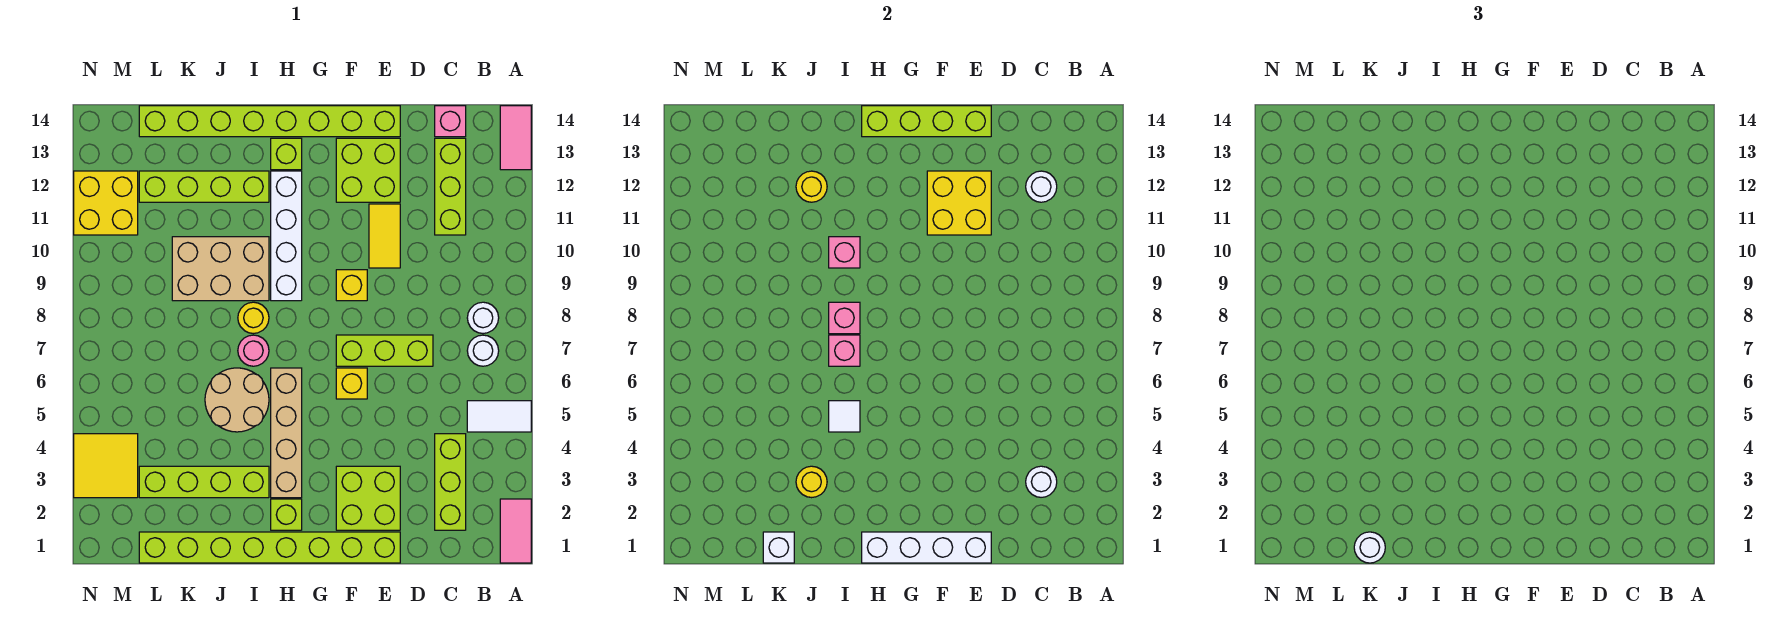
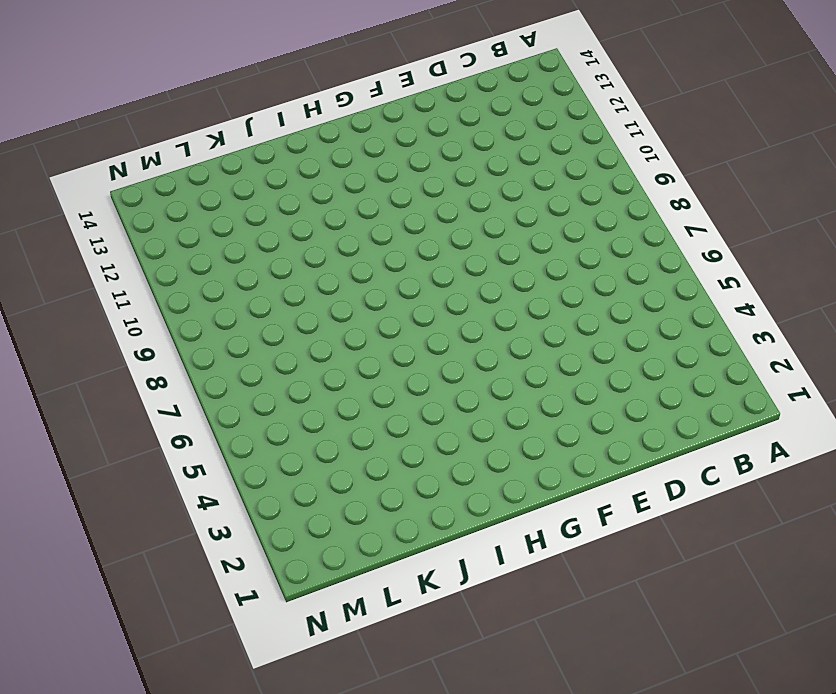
none -> pink 1x2 tile [500,499,531,563]
none -> white 1x2 tile [467,401,531,432]
none -> pink 1x2 tile [500,106,531,170]
none -> white 1x1 round brick [467,335,499,366]

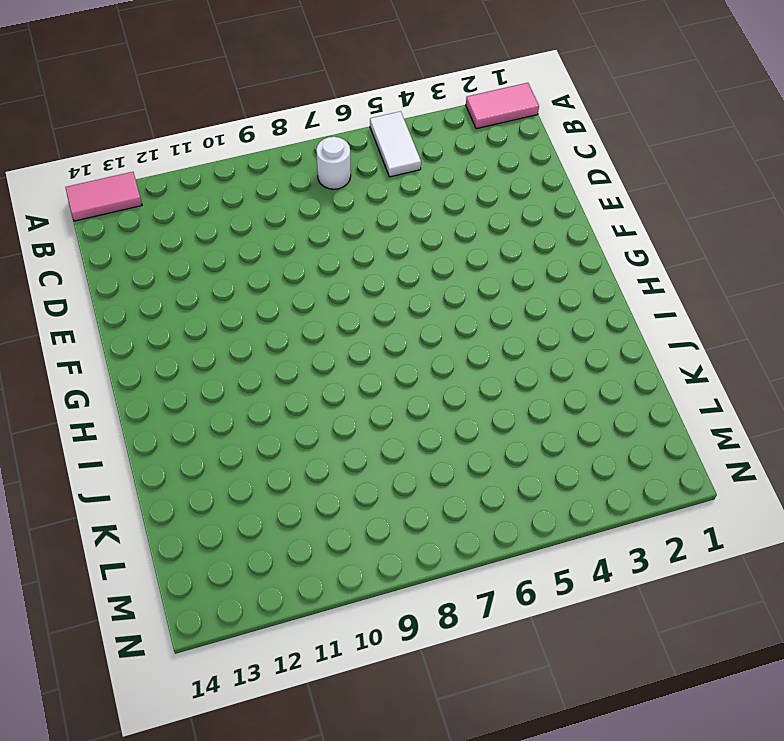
none -> white 1x1 round brick [467,302,499,333]
none -> lime 1x3 brick [435,434,466,530]
none -> lime 1x3 brick [435,138,466,235]
none -> pink 1x1 brick [435,106,466,137]

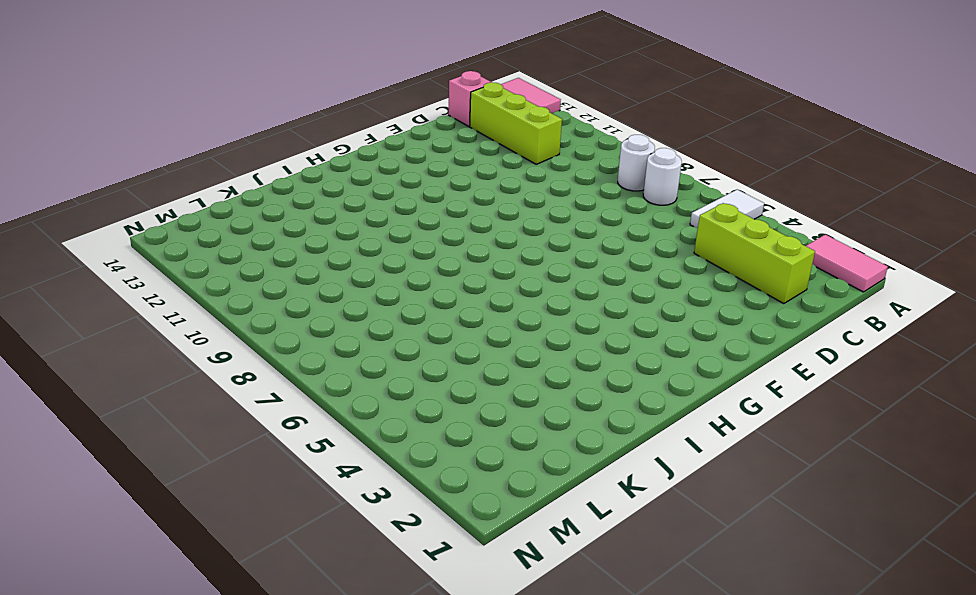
none -> lime 1x3 brick [336,335,433,366]
none -> lime 1x8 brick [139,532,400,563]
none -> lime 2x2 brick [336,466,400,530]
none -> yellow 1x2 tile [369,204,400,268]

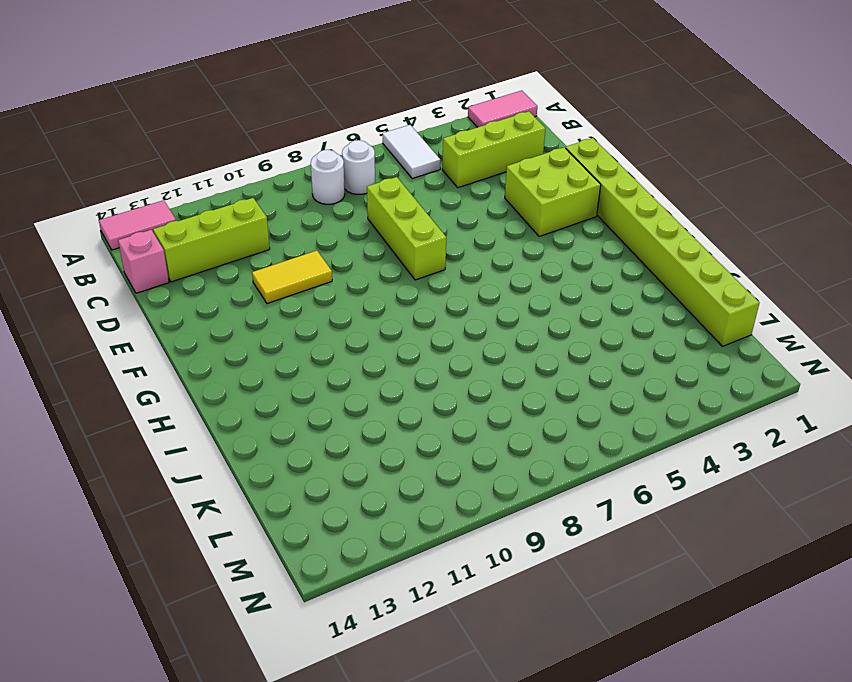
none -> lime 2x2 brick [336,138,400,202]
none -> lime 1x8 brick [139,106,400,137]
none -> yellow 1x1 brick [336,368,367,399]
none -> yellow 1x1 brick [336,270,367,301]

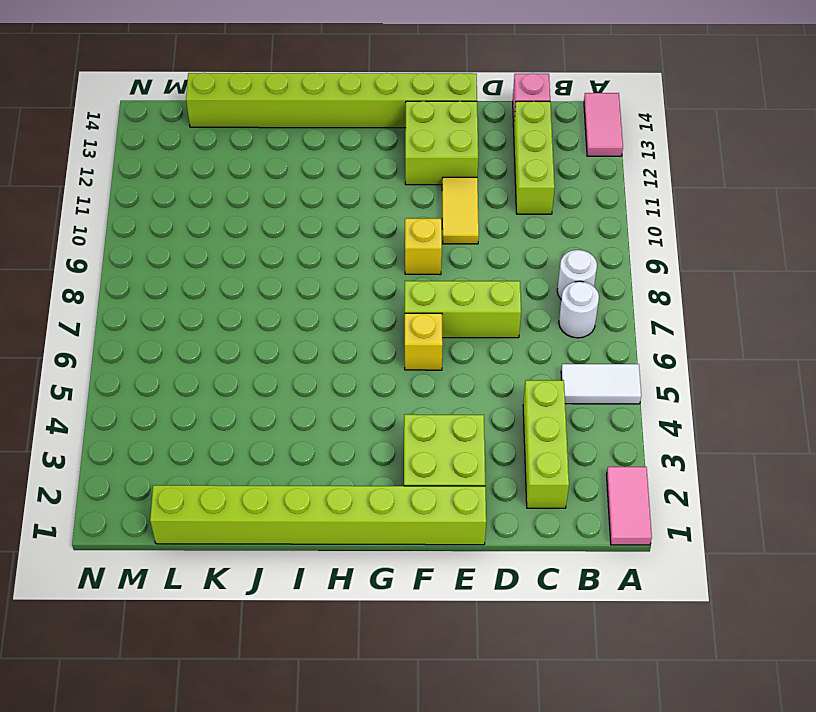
none -> lime 1x1 brick [271,499,302,530]
none -> tan 1x4 brick [271,368,302,498]
none -> white 1x4 brick [271,171,302,301]
none -> lime 1x1 brick [271,138,302,170]

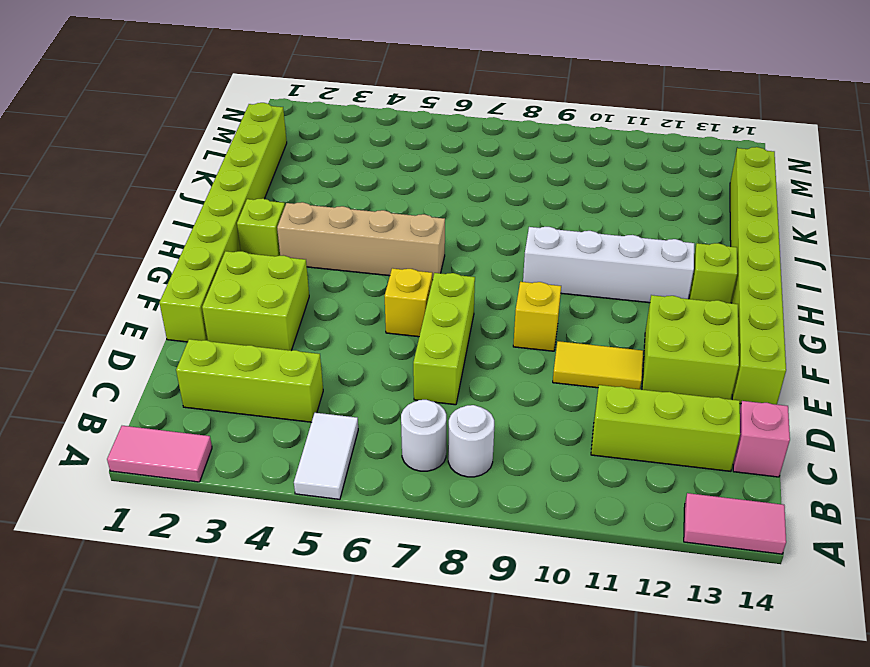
none -> lime 1x4 brick [139,466,269,498]
none -> tan 2x2 round brick [205,368,269,432]
none -> pink 1x1 round brick [238,335,269,366]
none -> yellow 1x1 round brick [238,302,269,334]

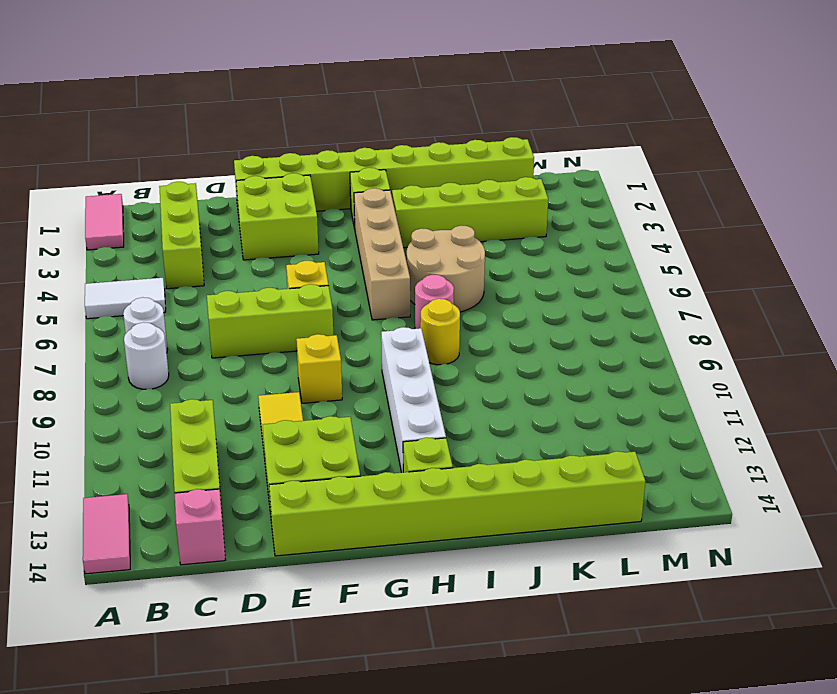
none -> tan 2x3 brick [172,237,269,301]
none -> lime 1x4 brick [139,171,269,202]
none -> yellow 2x2 tile [74,434,138,498]
none -> yellow 2x2 brick [74,171,138,235]

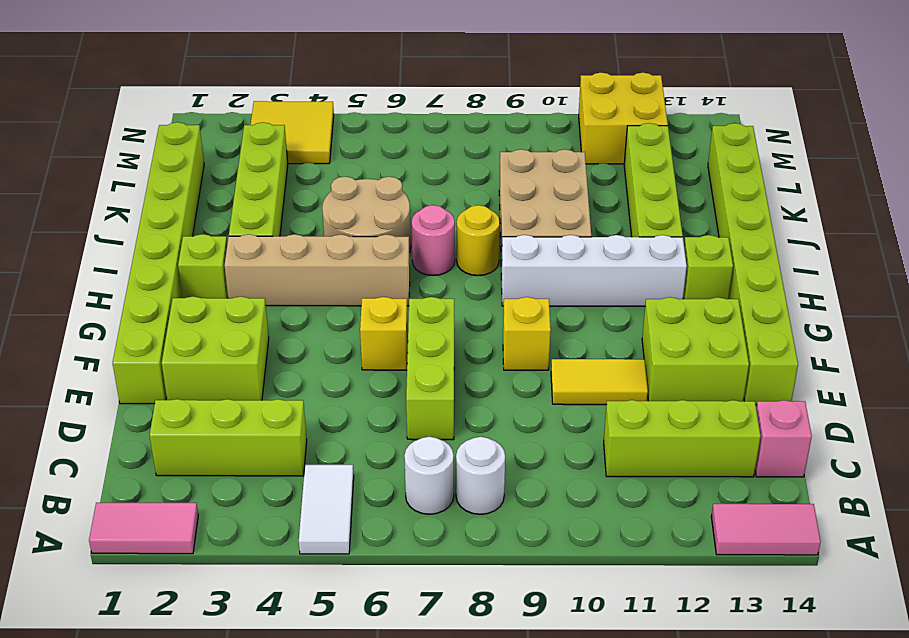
none -> white 1x1 round brick [1026,466,1057,497]
none -> white 1x1 round brick [1026,171,1057,202]
none -> white 1x4 brick [862,532,991,563]
none -> yellow 2x2 brick [927,171,991,235]

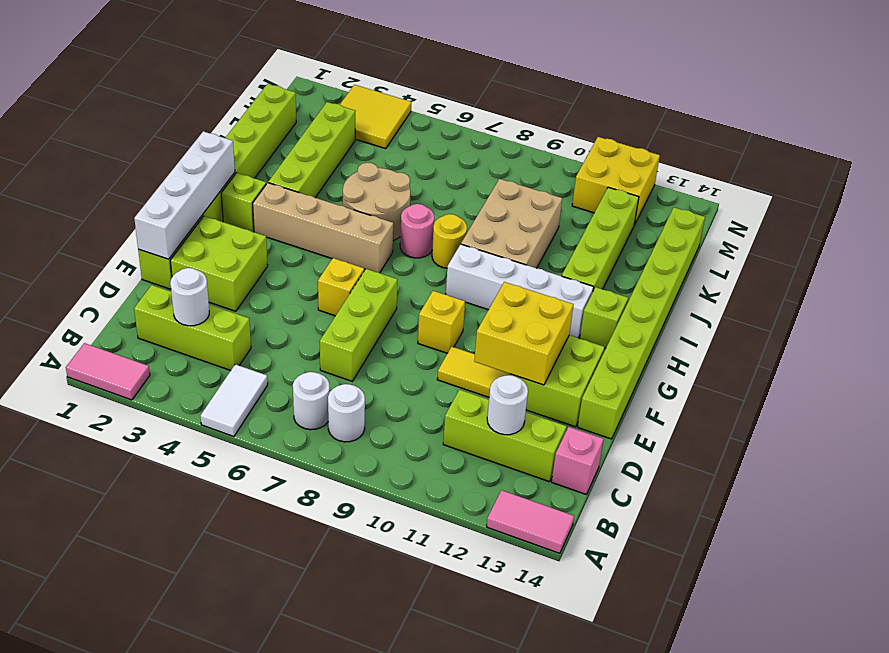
none -> lime 1x4 brick [862,106,991,137]
none -> white 1x1 tile [829,401,860,432]
none -> pink 1x1 brick [829,335,860,366]
none -> pink 1x1 brick [829,302,860,334]

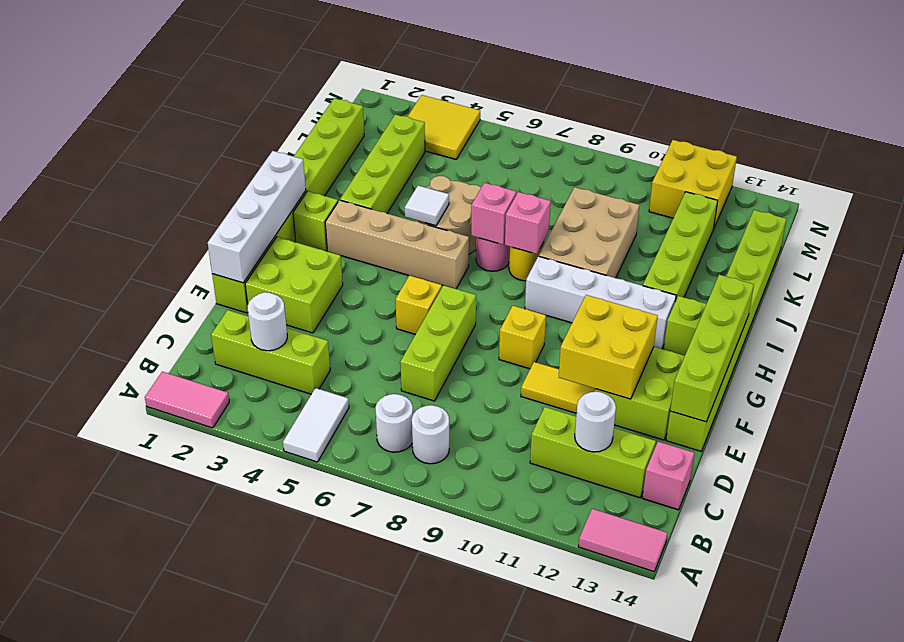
none -> pink 1x1 brick [829,237,860,268]
none -> yellow 1x1 round brick [796,466,827,498]
none -> yellow 1x1 round brick [796,171,827,202]
none -> white 1x1 brick [763,532,794,563]

